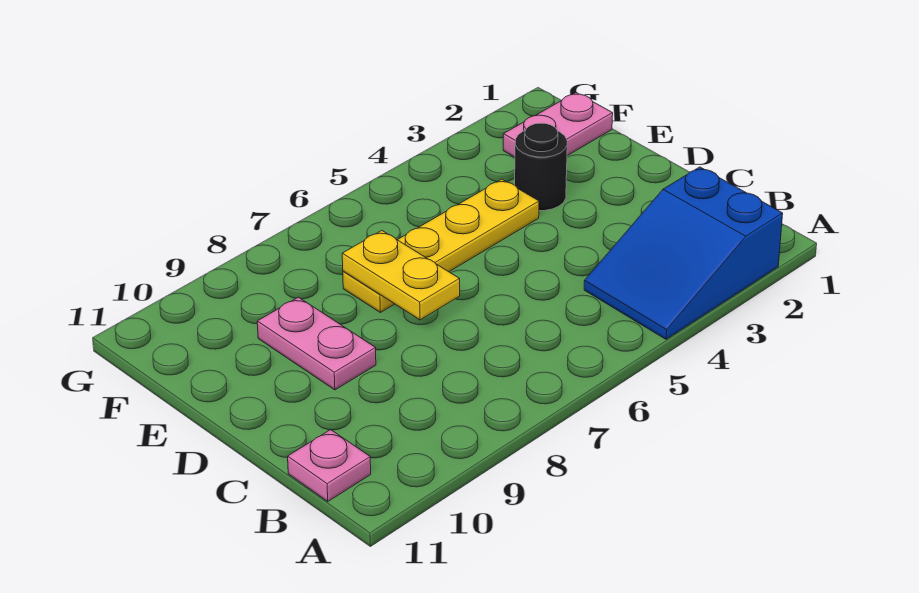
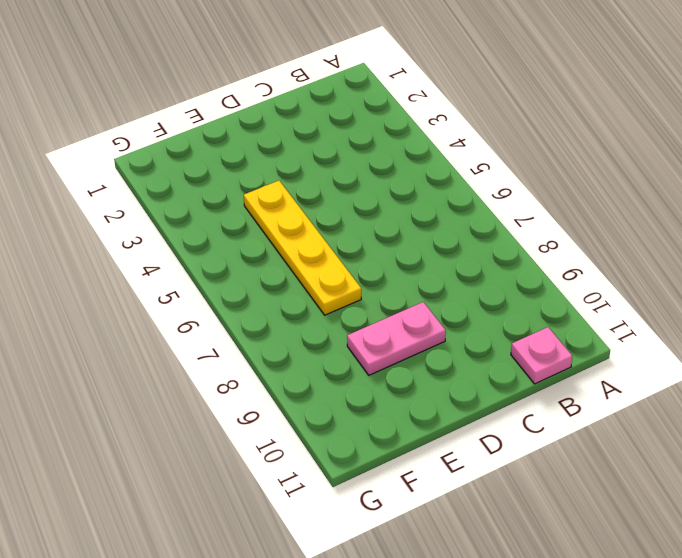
none -> blue 2x3 slope [584,167,783,339]
none -> black 1x1 round brick [515,123,567,211]

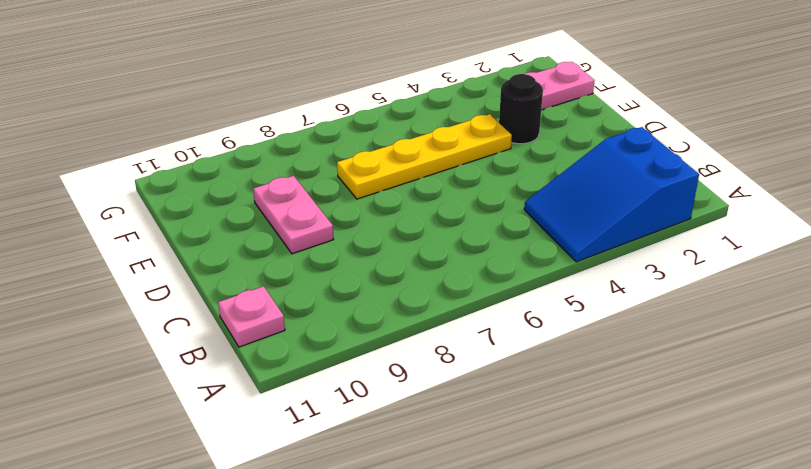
none -> yellow 1x2 plate [342,231,460,320]

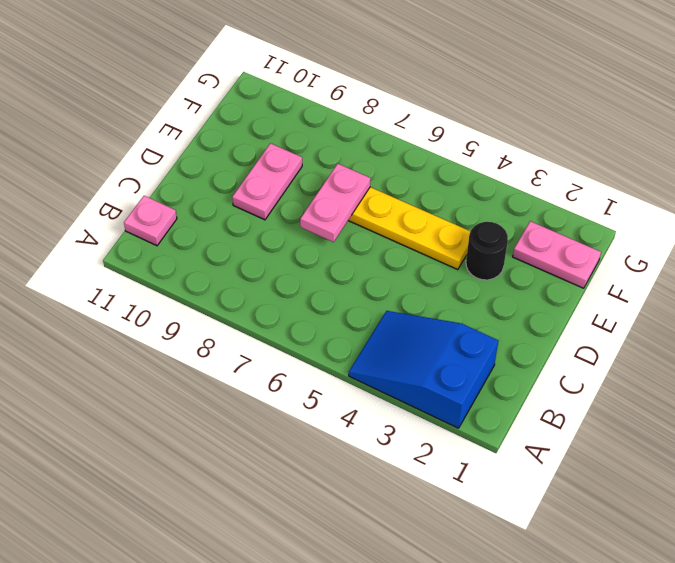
pink 1x2 plate [300,164,370,242] -> yellow 1x2 plate [342,231,460,320]

